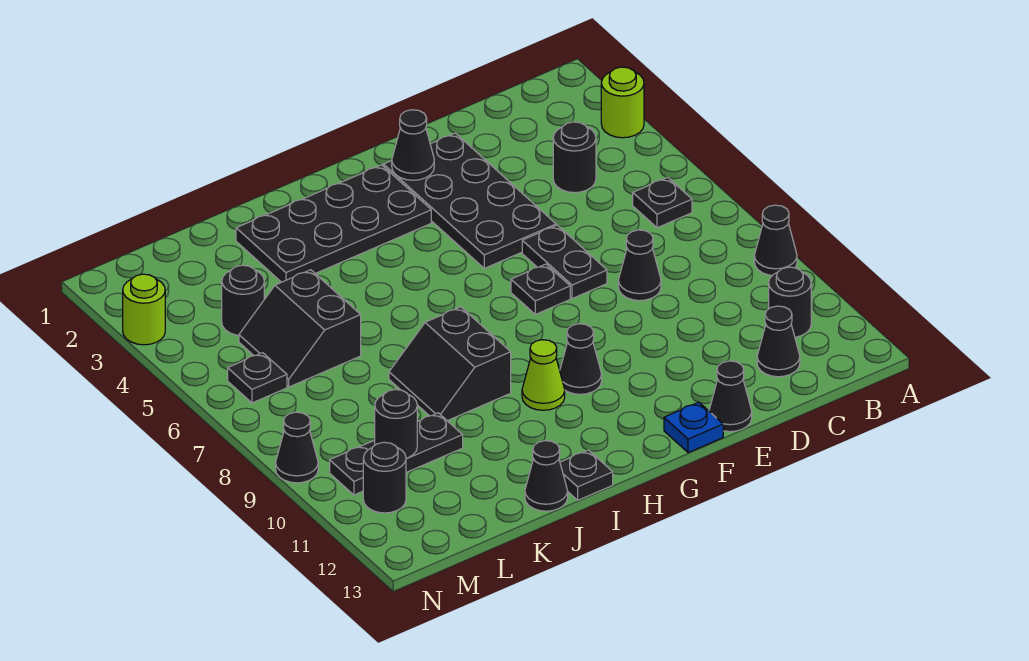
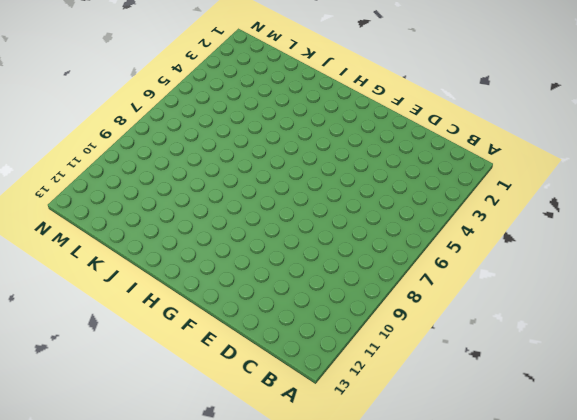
none -> lime 1x1 round brick [601,67,644,138]
none -> black 1x1 cone [754,205,797,275]
none -> black 1x1 plate [633,177,692,228]

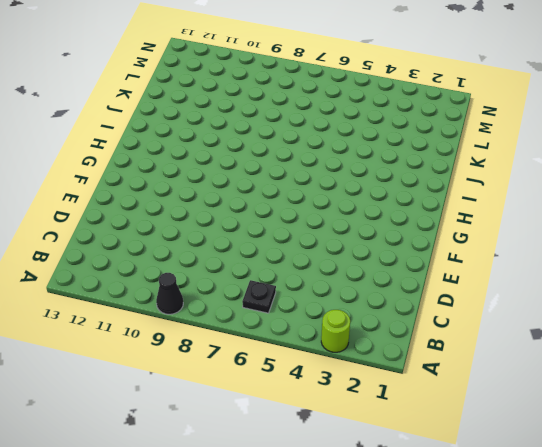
none -> black 1x1 round brick [769,267,811,337]
none -> black 1x1 round brick [553,122,596,193]
none -> black 1x1 cone [757,306,800,377]

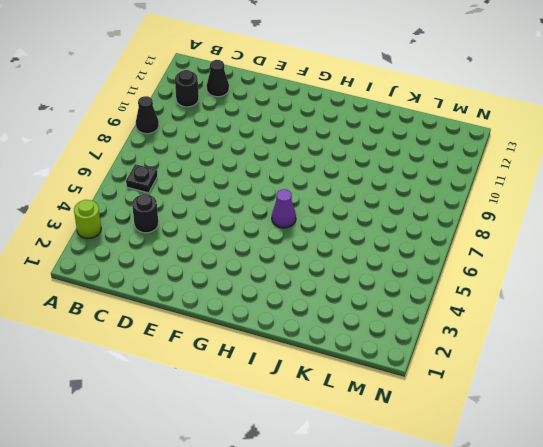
purple 1x1 cone [272,189,296,228] -> none
none -> black 1x1 cone [618,230,661,301]
none -> black 2x4 plate [383,133,556,268]
none -> black 1x2 plate [522,225,607,299]

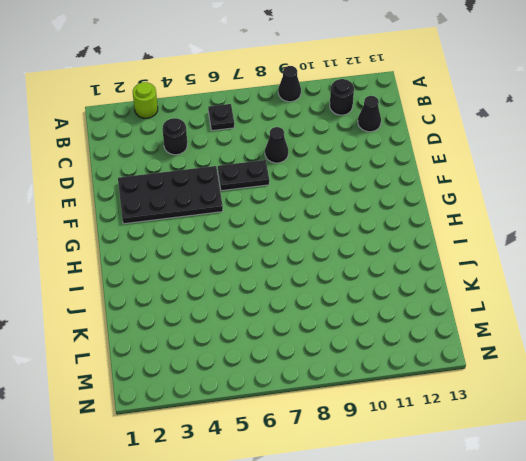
none -> black 1x1 cone [709,361,752,432]
none -> black 1x1 plate [511,264,570,314]
none -> blue 1x1 plate [664,402,723,453]

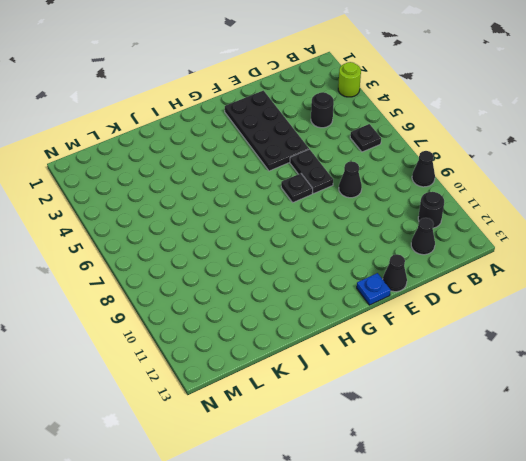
none -> black 2x4 plate [236,165,431,282]
none -> black 1x1 cone [560,324,602,394]
none -> lime 1x1 cone [522,340,565,410]

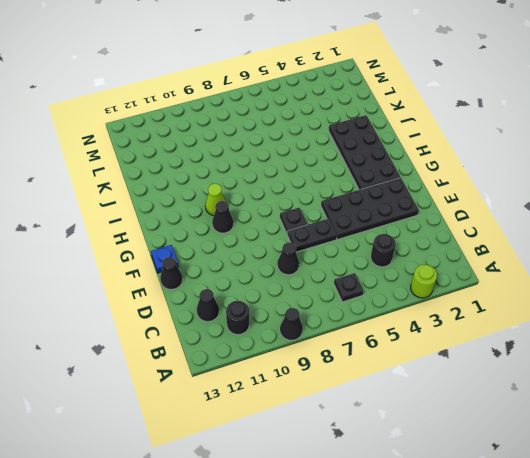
none -> black 2x2 slope [389,307,511,421]
none -> black 1x1 plate [560,450,613,500]
none -> black 1x1 cone [525,441,568,511]

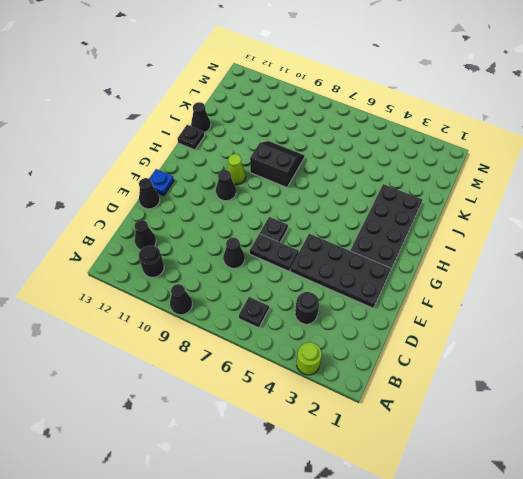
none -> black 2x2 slope [239,270,361,387]
none -> black 1x3 plate [330,413,463,495]
none -> black 1x1 round brick [222,265,264,336]

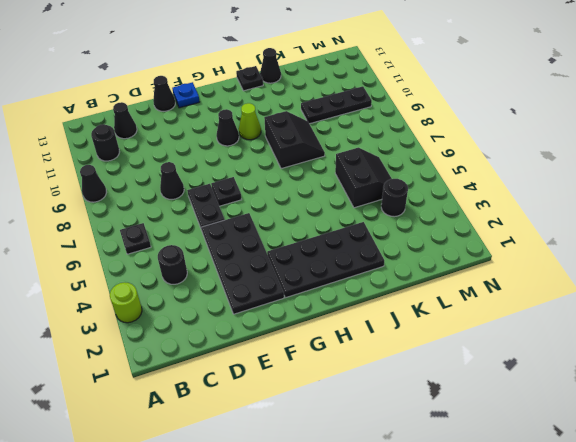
none -> black 1x1 plate [228,353,287,403]
none -> black 1x1 round brick [363,442,406,513]
none -> lime 1x1 round brick [123,274,165,345]

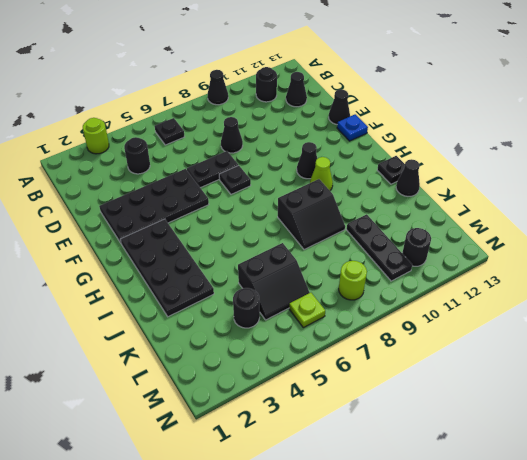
lime 1x1 plate [289,293,325,328] -> black 1x1 plate [228,353,287,403]
lime 1x1 round brick [339,261,367,300] -> lime 1x1 round brick moved to [123,274,165,345]
none -> black 1x1 cone [276,412,318,483]
none -> black 1x1 cone [392,110,434,180]
none -> black 1x1 round brick [375,389,417,458]

